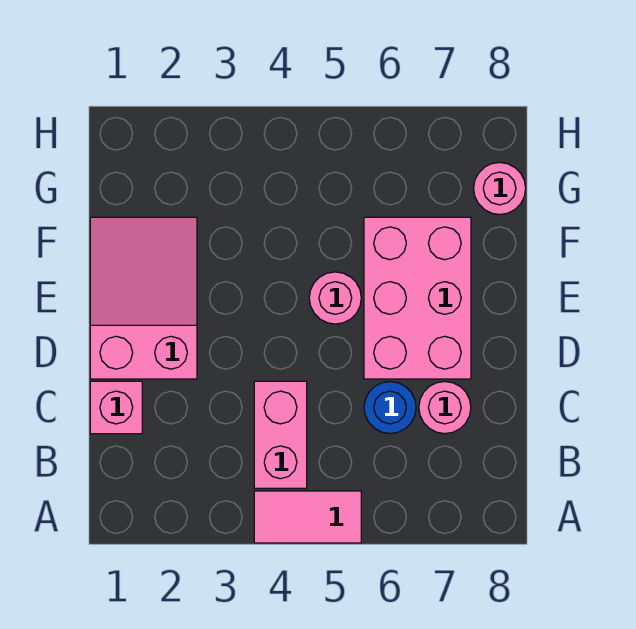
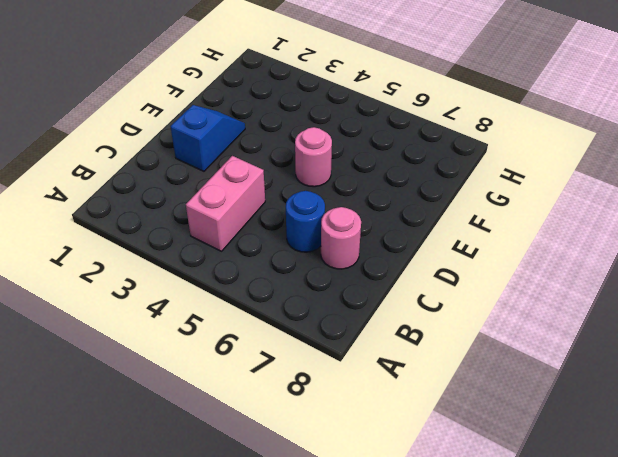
blue 1x2 slope [170,105,245,171] -> pink 2x3 slope [90,217,197,379]
none -> pink 1x2 tile [254,491,361,543]
none -> pink 1x1 brick [90,381,142,434]

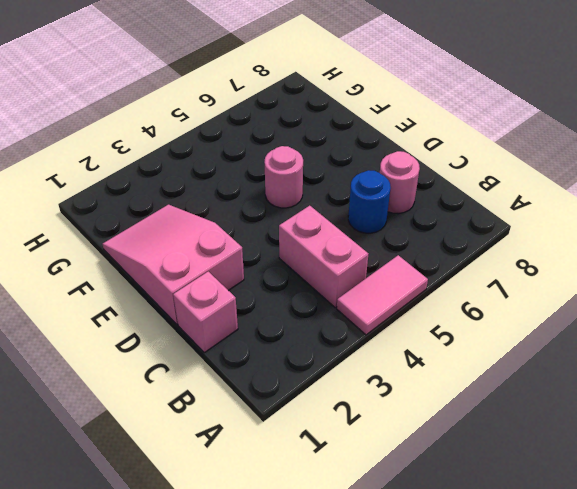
none -> pink 2x3 brick [364,217,471,379]
none -> pink 1x1 round brick [474,162,526,215]

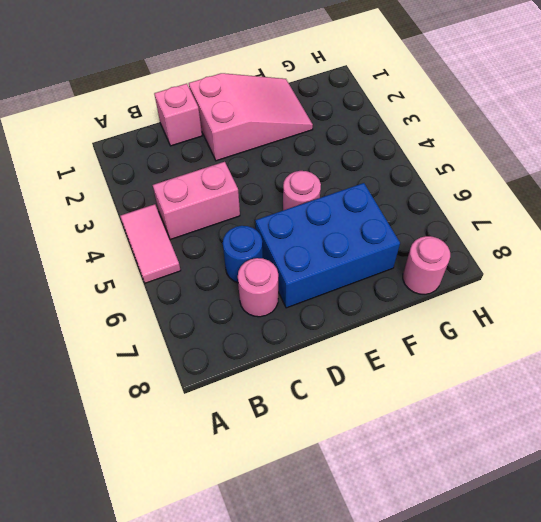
blue 2x3 brick [255,183,400,308] -> pink 2x3 brick [364,217,471,379]

